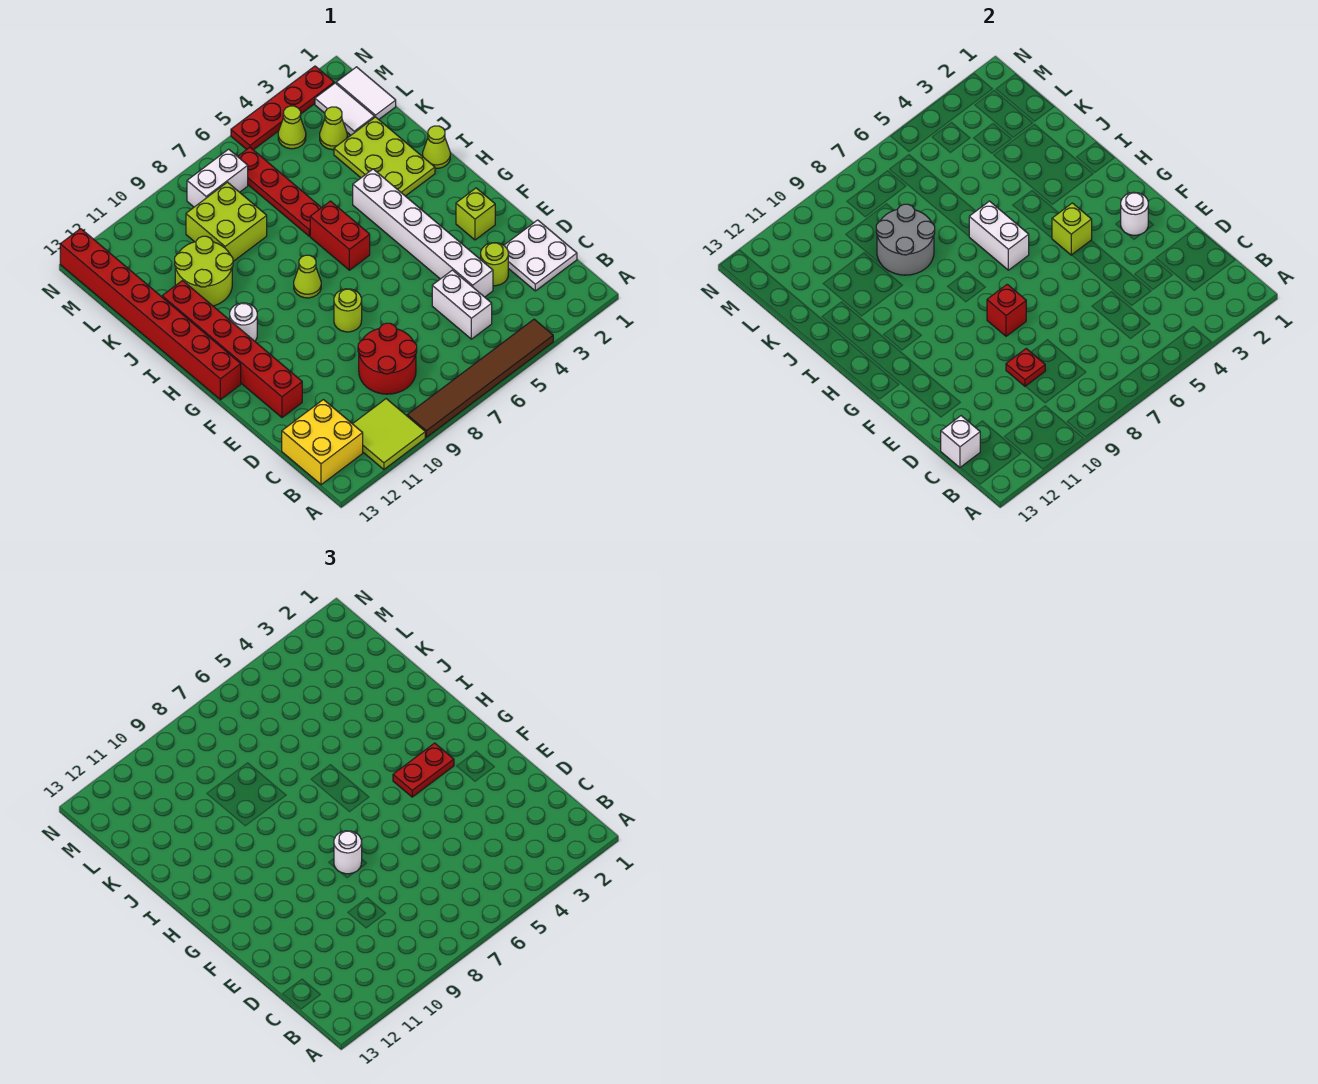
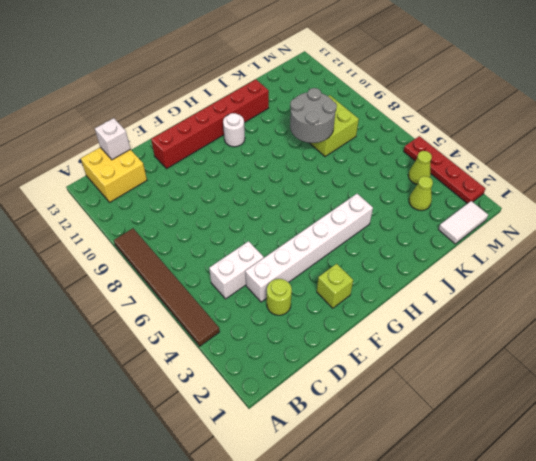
none -> lime 2x2 tile [353,399,425,469]
none -> white 2x2 plate [504,220,577,291]
none -> red 2x2 round brick [358,323,417,394]
none -> lime 1x1 round brick [334,289,362,332]

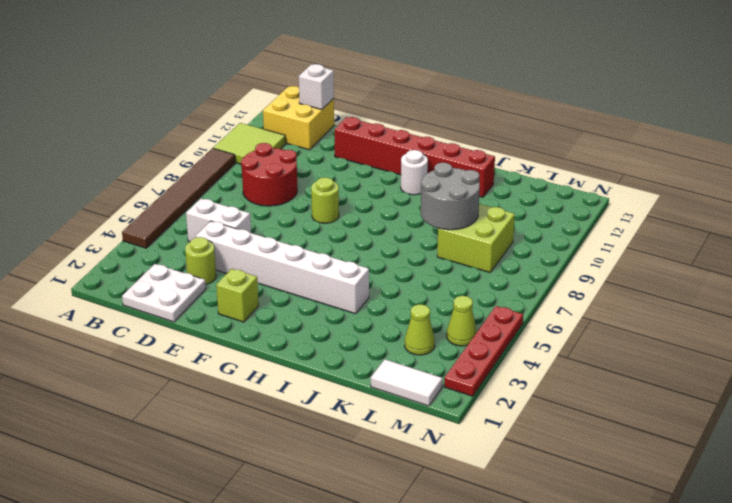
none -> red 1x8 brick [60,229,241,400]
none -> red 1x2 brick [310,201,370,270]
none -> lime 1x1 cone [294,255,321,298]
none -> lime 1x1 cone [423,126,450,168]

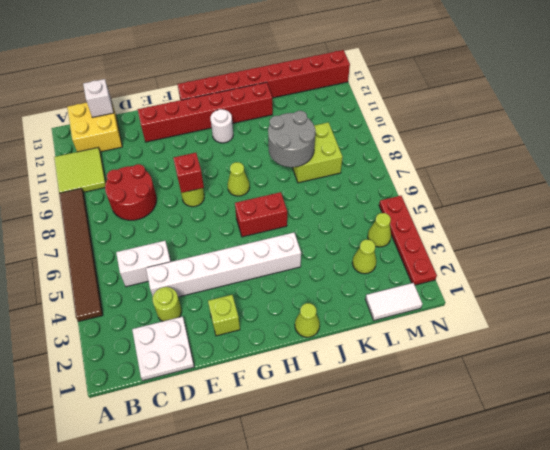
none -> lime 2x3 plate [334,117,435,196]
none -> red 1x4 plate [238,147,321,236]
none -> lime 2x2 round brick [175,236,233,306]
none -> white 1x2 tile [315,83,375,135]

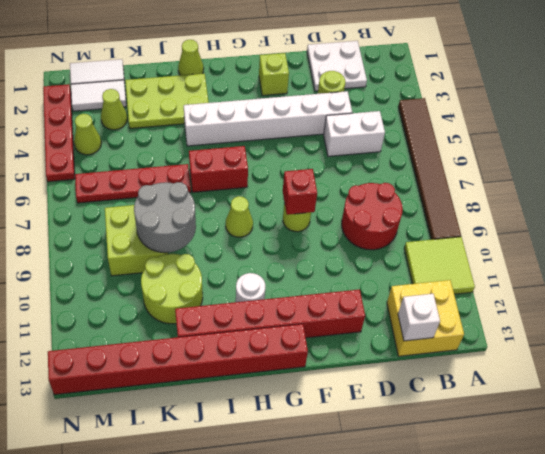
none -> white 1x2 brick [187,149,248,207]
none -> red 1x1 plate [1006,349,1045,386]
none -> white 1x1 round brick [1121,192,1148,235]
none -> lime 1x1 brick [1052,203,1092,255]

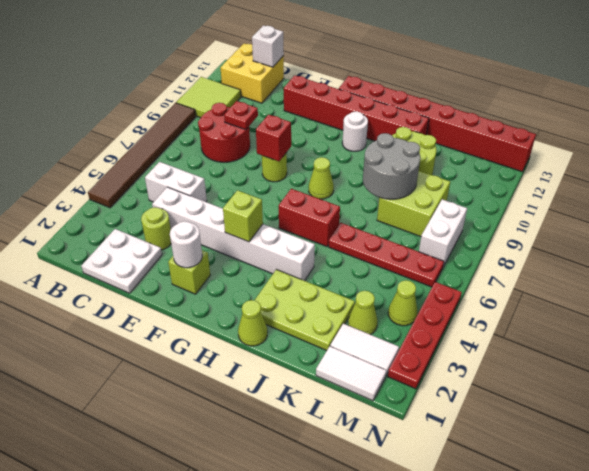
none -> white 1x2 brick [969,201,1029,270]
none -> white 1x1 round brick [334,831,362,874]
none -> red 1x2 plate [393,743,454,797]

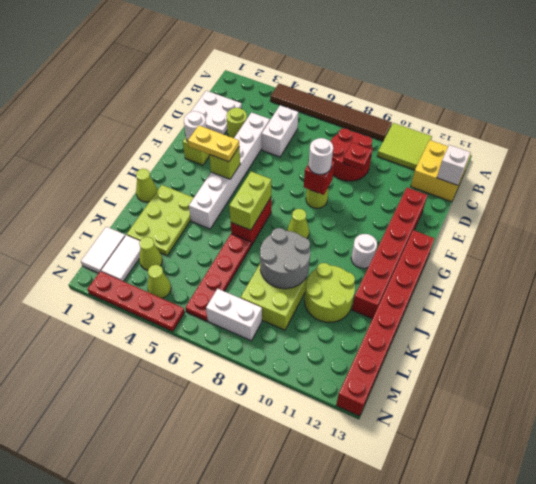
yellow 1x2 plate [188,126,239,162] -> red 1x2 plate [393,743,454,797]
lime 1x2 brick [229,172,271,230] -> white 1x2 brick [969,201,1029,270]

